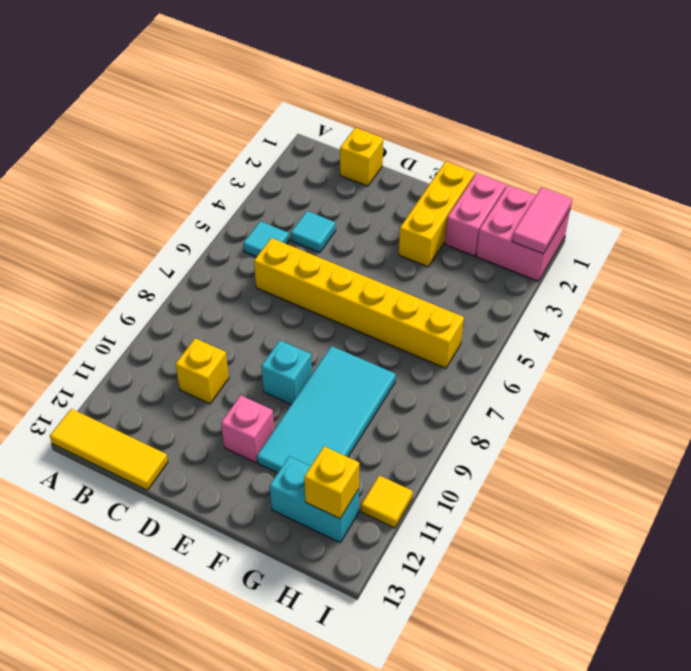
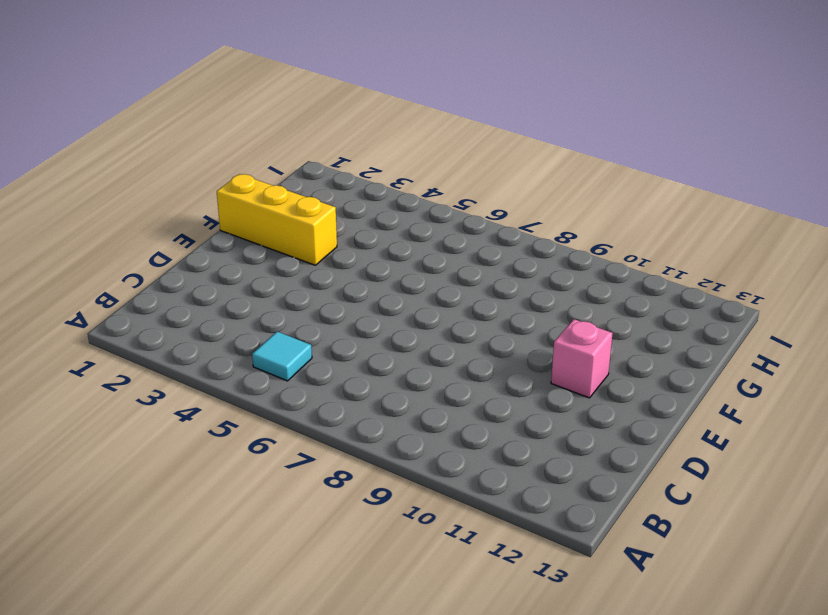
none -> yellow 1x3 tile [50,409,168,490]
none -> yellow 1x1 brick [340,128,383,186]
none -> cyan 1x1 tile [291,211,336,253]

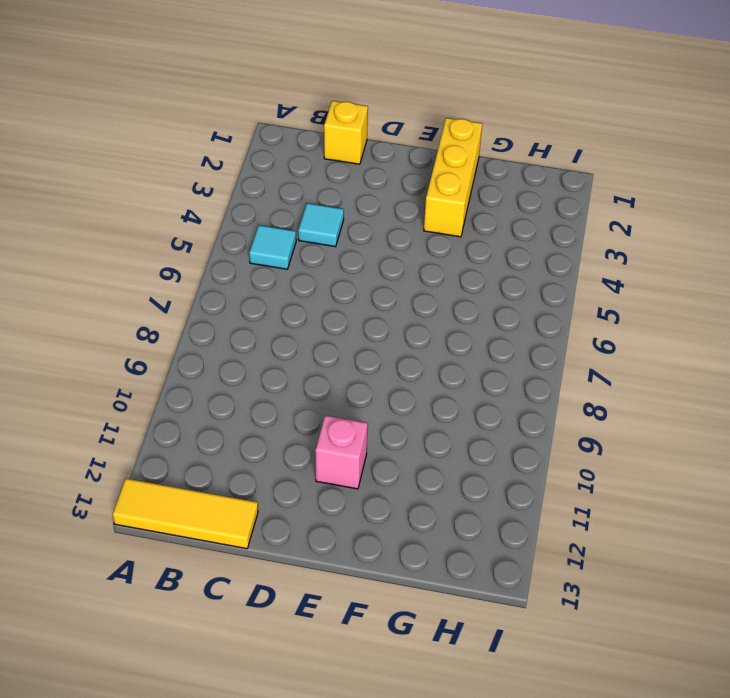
none -> yellow 1x6 brick [254,238,464,368]
none -> yellow 1x1 brick [175,338,229,404]
none -> cyan 1x1 brick [261,340,312,405]

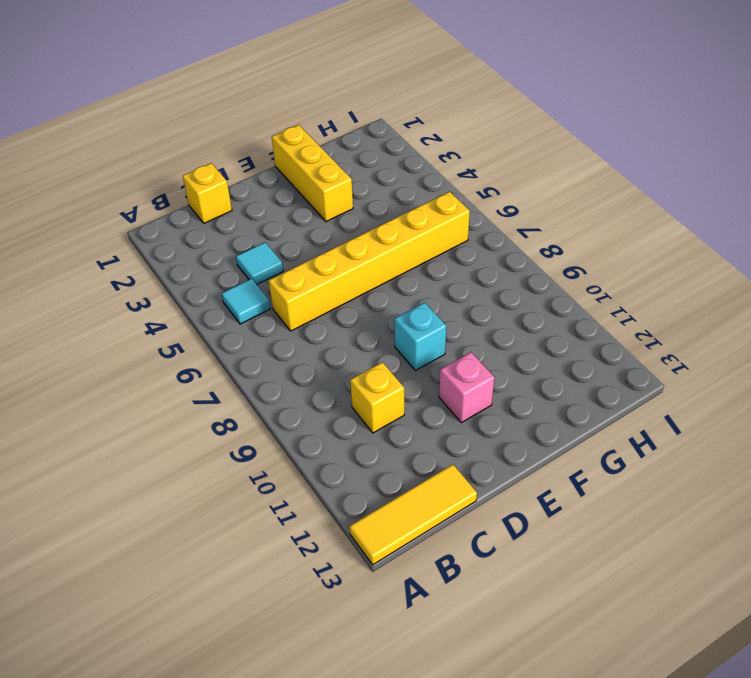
none -> cyan 2x4 tile [257,346,396,473]
none -> pink 1x2 brick [445,173,506,256]
none -> cyan 1x2 brick [270,456,359,542]

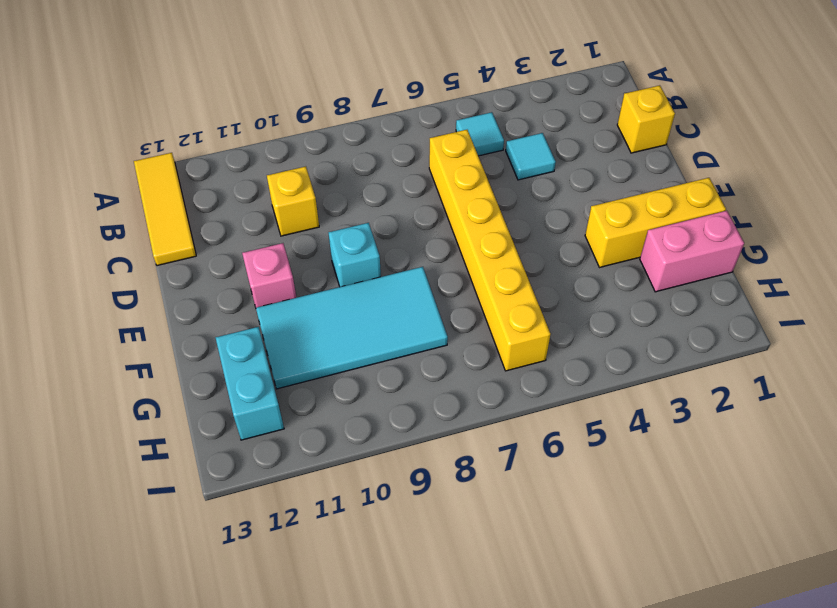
none -> pink 2x2 brick [476,185,570,281]
none -> yellow 1x1 tile [361,476,413,528]
none -> yellow 1x1 brick [304,447,359,519]

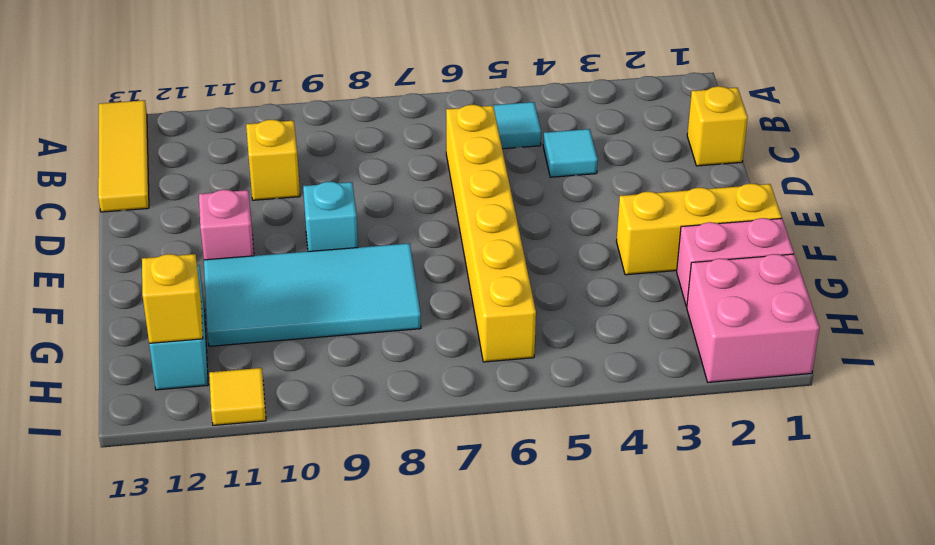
none -> pink 1x2 tile [512,187,572,254]

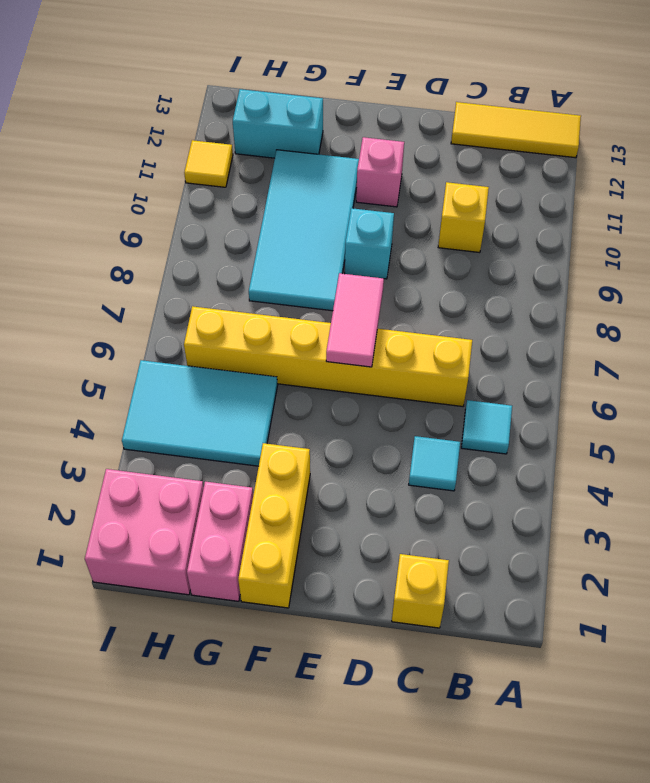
pink 1x2 tile [326,273,384,367] -> pink 1x2 tile moved to [512,187,572,254]
cyan 2x3 tile [122,360,278,466] -> none
none -> yellow 1x1 brick [304,447,359,519]

